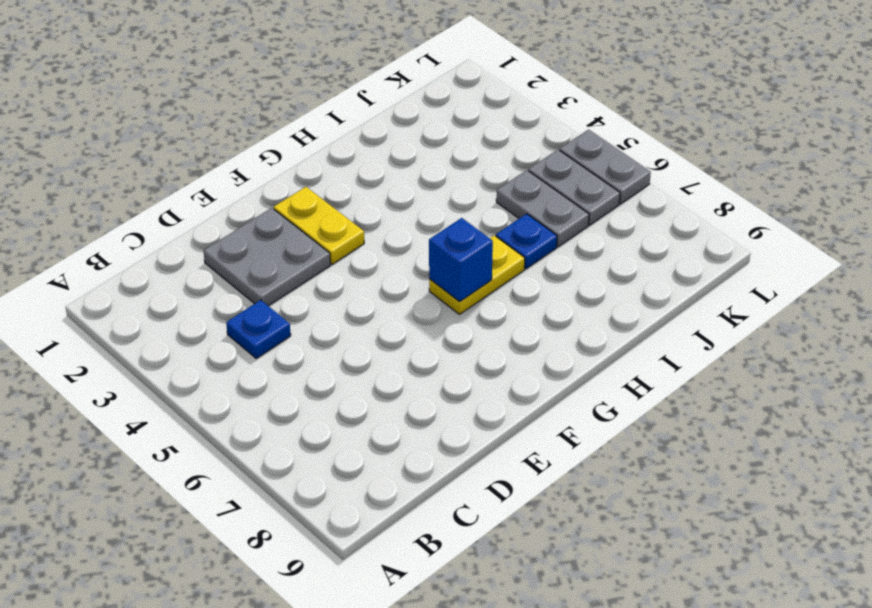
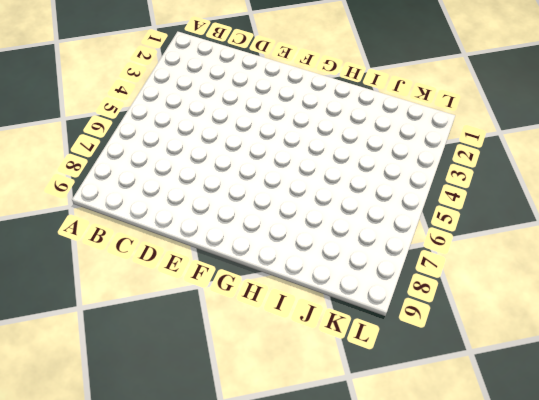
none -> blue 1x1 plate [226,300,291,358]
none -> grey 2x2 plate [204,208,330,306]

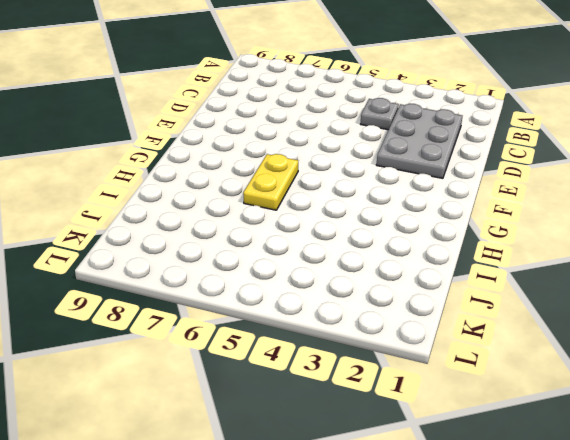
grey 2x3 plate [376,104,462,178] -> grey 2x2 plate [204,208,330,306]
grey 1x1 plate [361,98,399,130] -> blue 1x1 plate [226,300,291,358]
none -> yellow 1x2 plate [274,187,364,264]
none -> blue 1x1 plate [496,214,557,269]

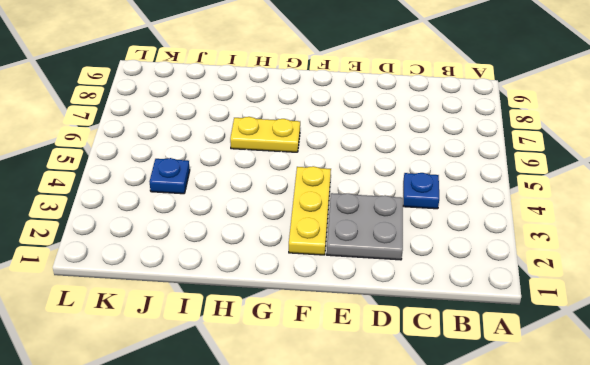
yellow 1x3 plate [289,166,331,255] -> yellow 1x2 plate [274,187,364,264]
blue 1x1 plate [150,158,190,194] -> blue 1x1 plate moved to [496,214,557,269]
none -> grey 1x2 plate [496,170,589,247]
none -> grey 1x2 plate [528,150,620,225]

